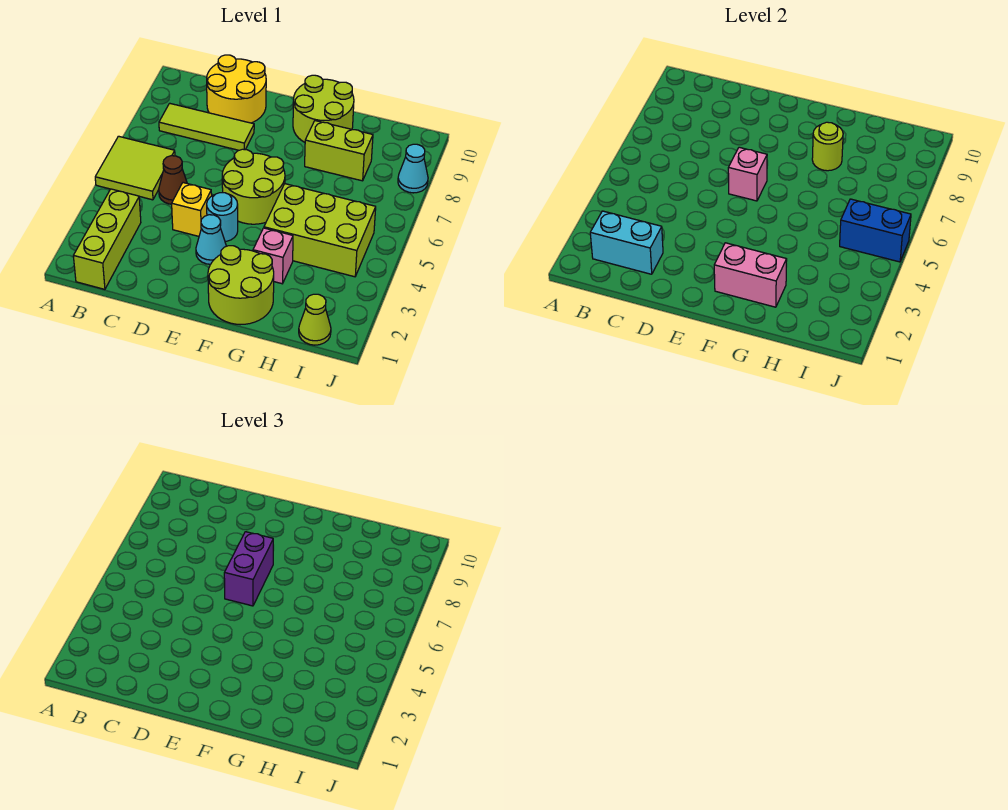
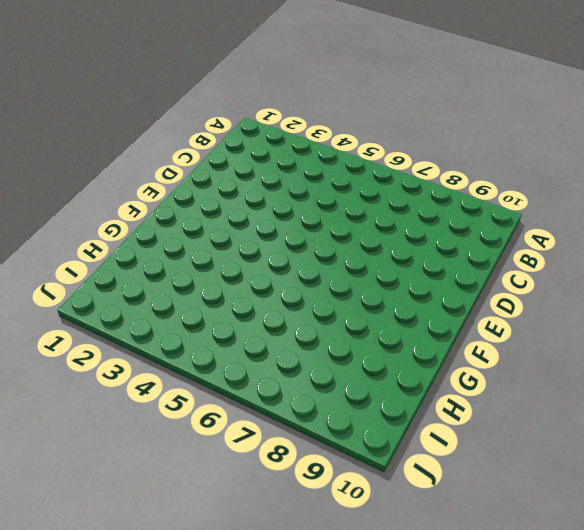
none -> lime 2x2 tile [95,136,175,200]
none -> lime 1x3 brick [73,189,141,289]
none -> lime 1x3 tile [159,103,254,150]

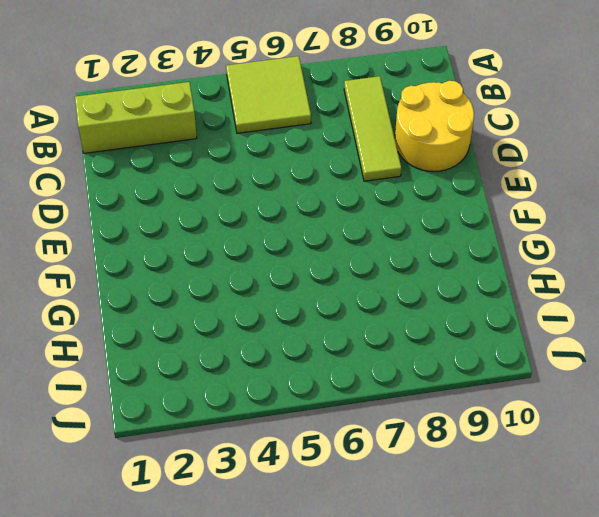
none -> brown 1x1 cone [159,156,187,204]
none -> yellow 1x1 brick [172,183,212,236]
none -> cyan 1x1 cone [196,215,226,264]

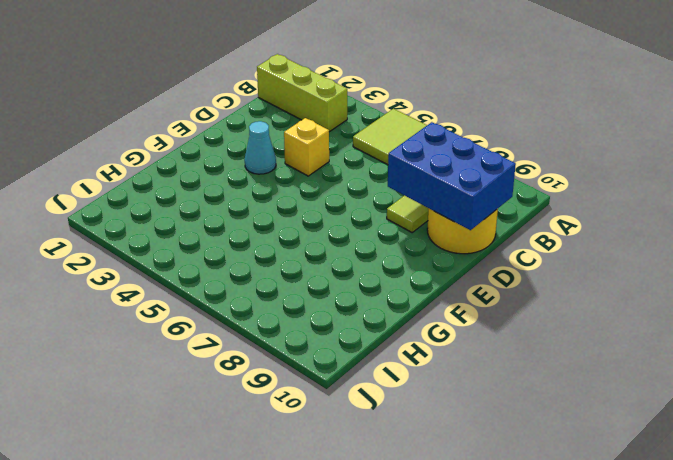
blue 2x3 brick [388,122,516,230] -> none
none -> brown 1x1 cone [159,156,187,204]
none -> cyan 1x1 round brick [207,193,238,242]
none -> lime 2x2 round brick [222,149,285,224]

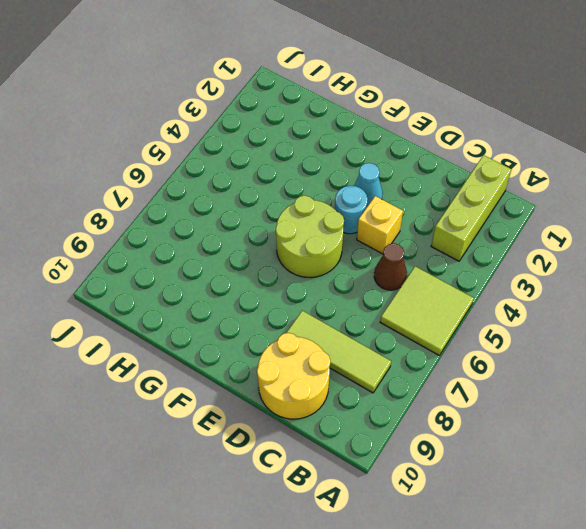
none -> lime 2x2 round brick [208,246,274,325]
none -> lime 2x2 round brick [293,75,354,142]
none -> pink 1x1 brick [253,228,293,284]

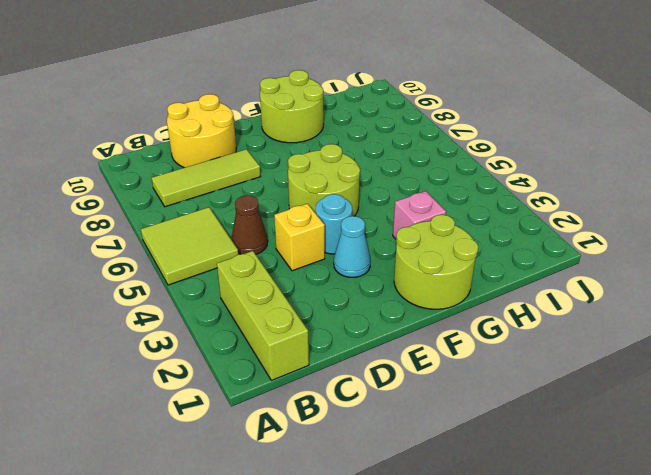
none -> lime 2x3 brick [264,184,376,277]
none -> lime 1x2 brick [305,121,373,181]
none -> lime 1x1 cone [299,294,331,345]

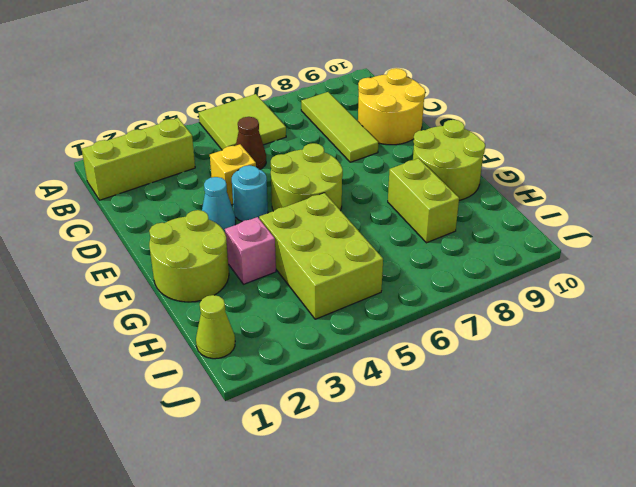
none -> cyan 1x1 cone [398,144,428,193]
none -> cyan 1x2 brick [590,211,663,274]
none -> pink 1x1 brick [728,147,767,201]

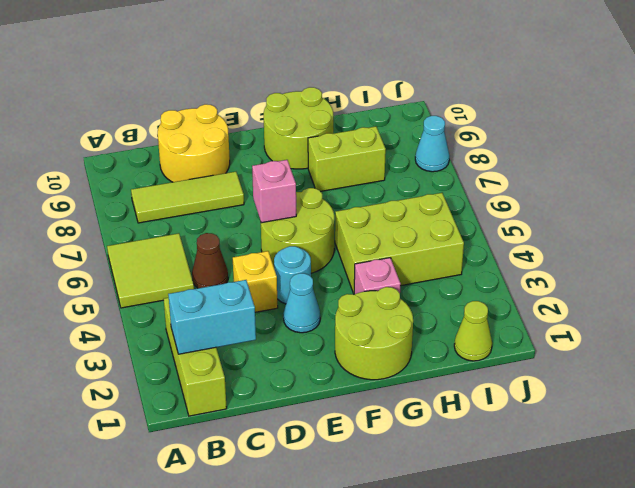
none -> pink 1x2 brick [714,243,787,307]
none -> lime 1x1 round brick [812,122,843,171]
none -> blue 1x2 brick [840,199,911,262]

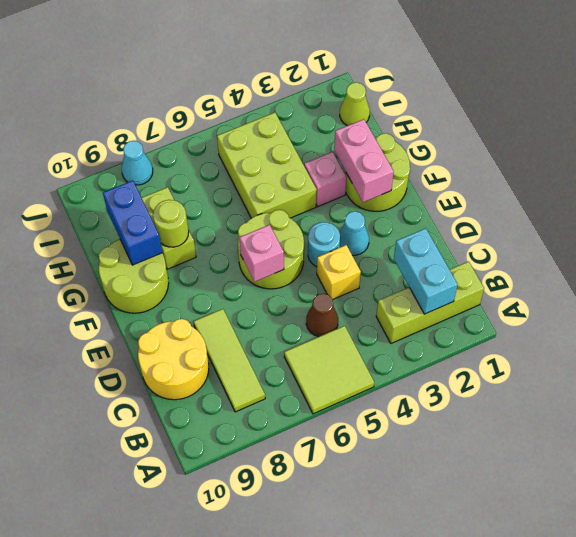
blue 1x2 brick [103,180,162,265] -> blue 1x2 brick moved to [840,199,911,262]
none -> purple 1x2 brick [224,532,273,606]

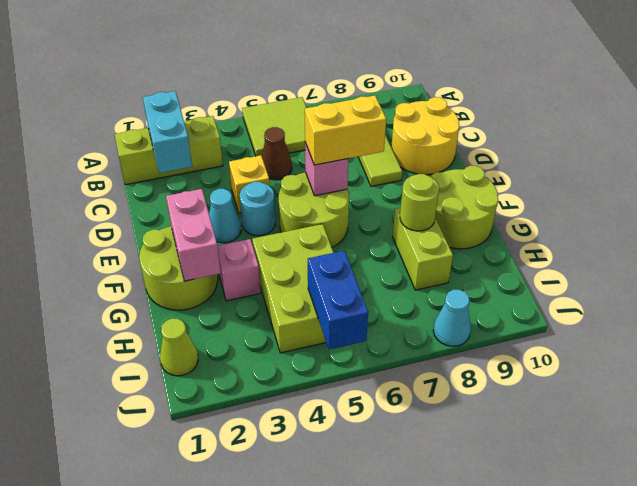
yellow 1x2 brick [305,96,386,165] -> purple 1x2 brick [224,532,273,606]

